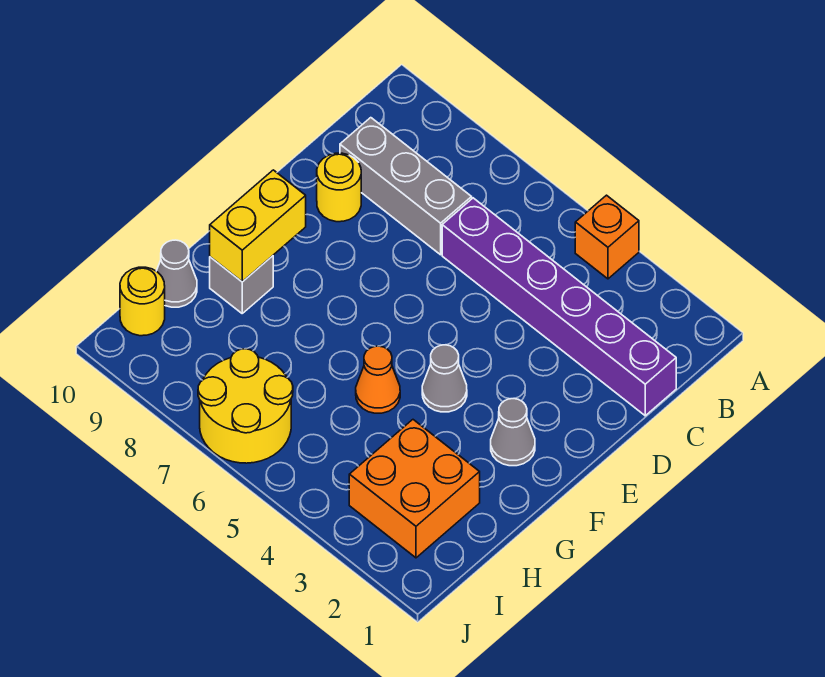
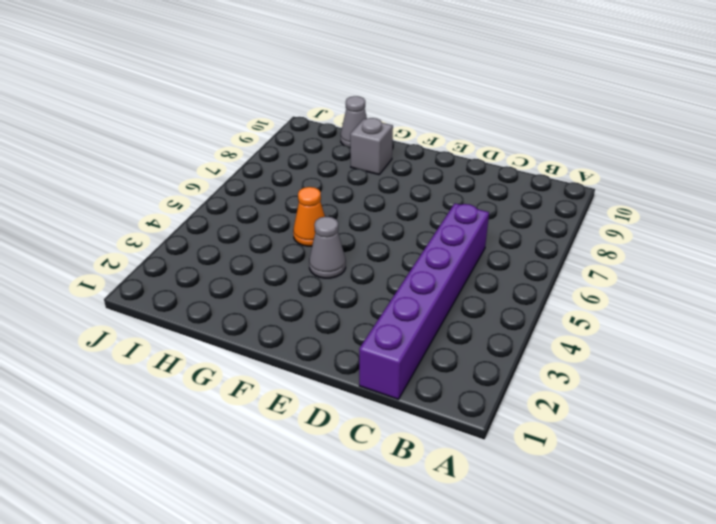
none -> orange 1x1 brick [575,195,639,279]
none -> grey 1x3 brick [340,118,472,255]
none -> yellow 1x1 round brick [317,153,361,222]

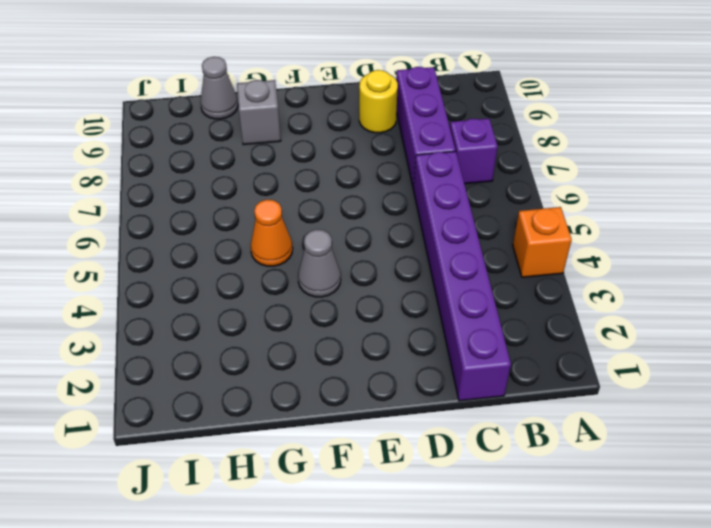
purple 1x1 brick [450,118,498,184] -> none
purple 1x3 brick [396,67,456,188] -> grey 1x3 brick [340,118,472,255]
none -> grey 1x1 cone [491,399,535,466]
none -> orange 2x2 brick [349,420,480,558]
none -> yellow 2x2 round brick [198,349,293,463]

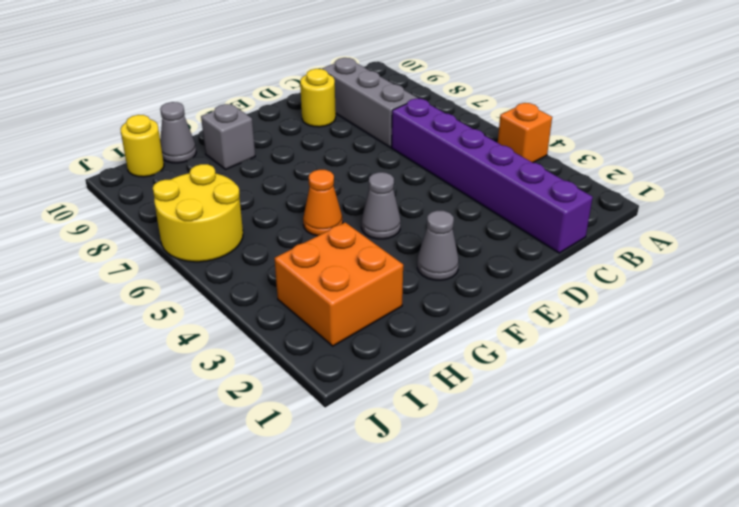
none -> yellow 1x2 brick [210,170,306,282]

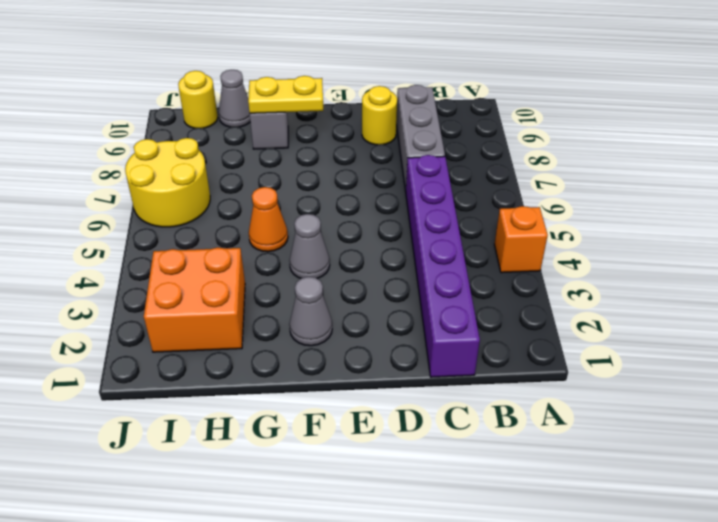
yellow 1x2 plate [248,76,323,113] -> yellow 1x2 brick [210,170,306,282]

